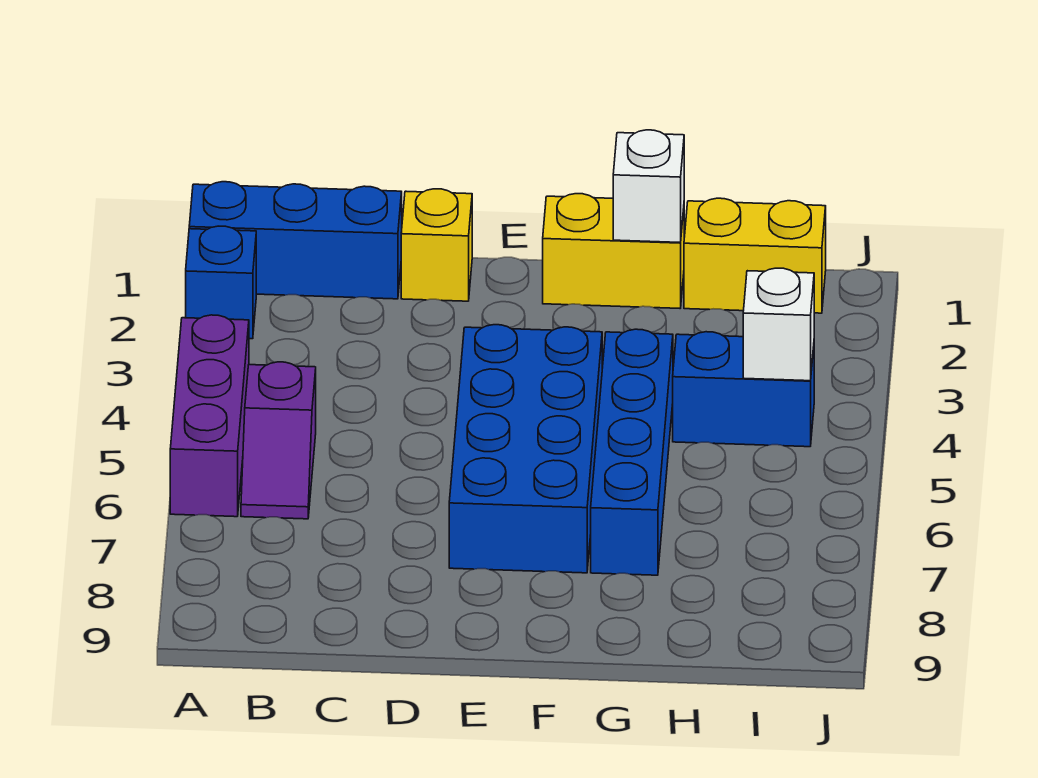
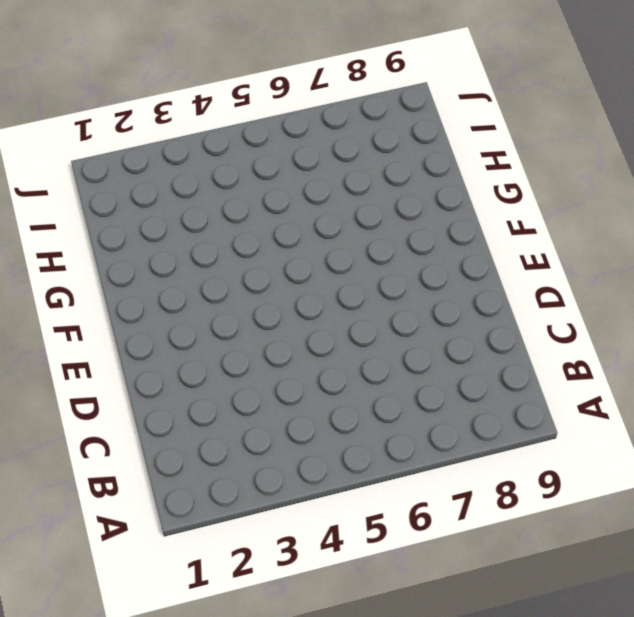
none -> blue 1x3 brick [189,182,402,299]
none -> blue 1x1 brick [186,226,256,339]
none -> purple 1x3 brick [170,315,249,517]

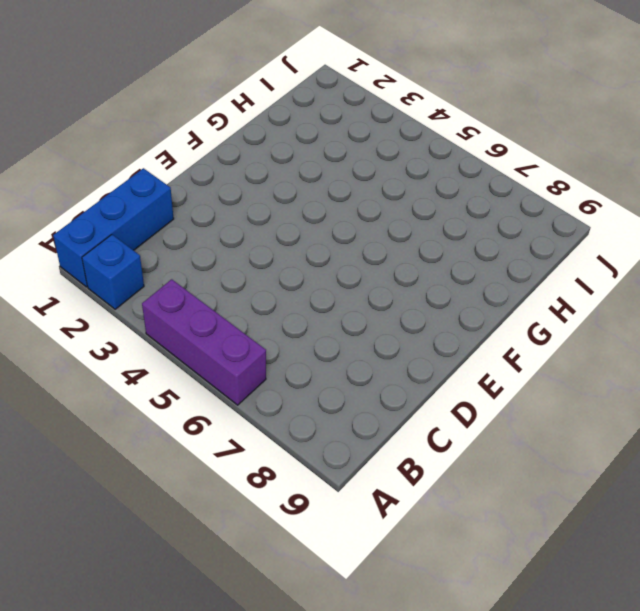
none -> purple 1x2 slope [241,362,316,519]
none -> yellow 1x1 brick [401,189,472,301]
none -> blue 2x4 brick [449,325,602,573]

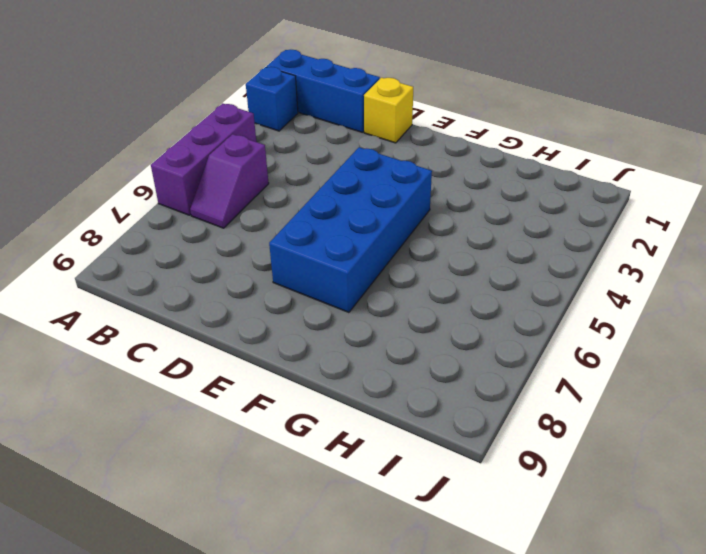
none -> yellow 1x2 brick [543,194,684,308]
none -> blue 1x4 brick [591,329,673,575]
none -> yellow 1x2 brick [684,198,826,313]

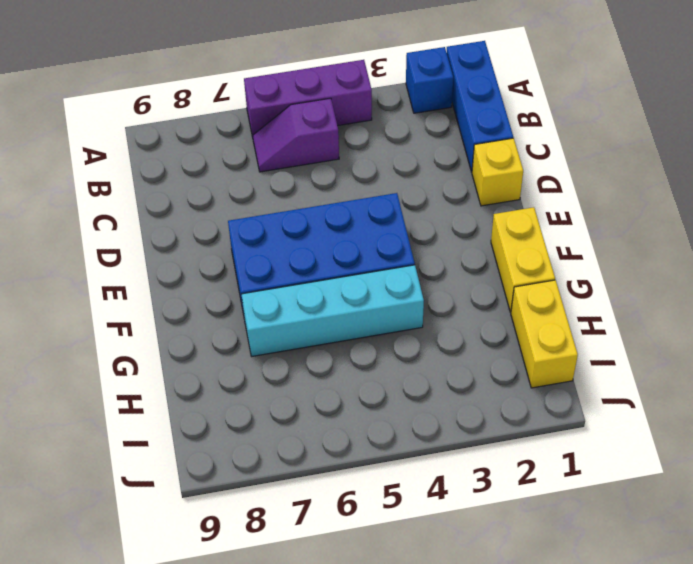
cyan 1x4 brick [241,265,424,356] -> blue 1x4 brick [591,329,673,575]
none -> blue 1x2 brick [673,332,814,447]
none -> white 1x1 brick [613,130,684,243]
none -> white 1x1 brick [743,268,814,381]

